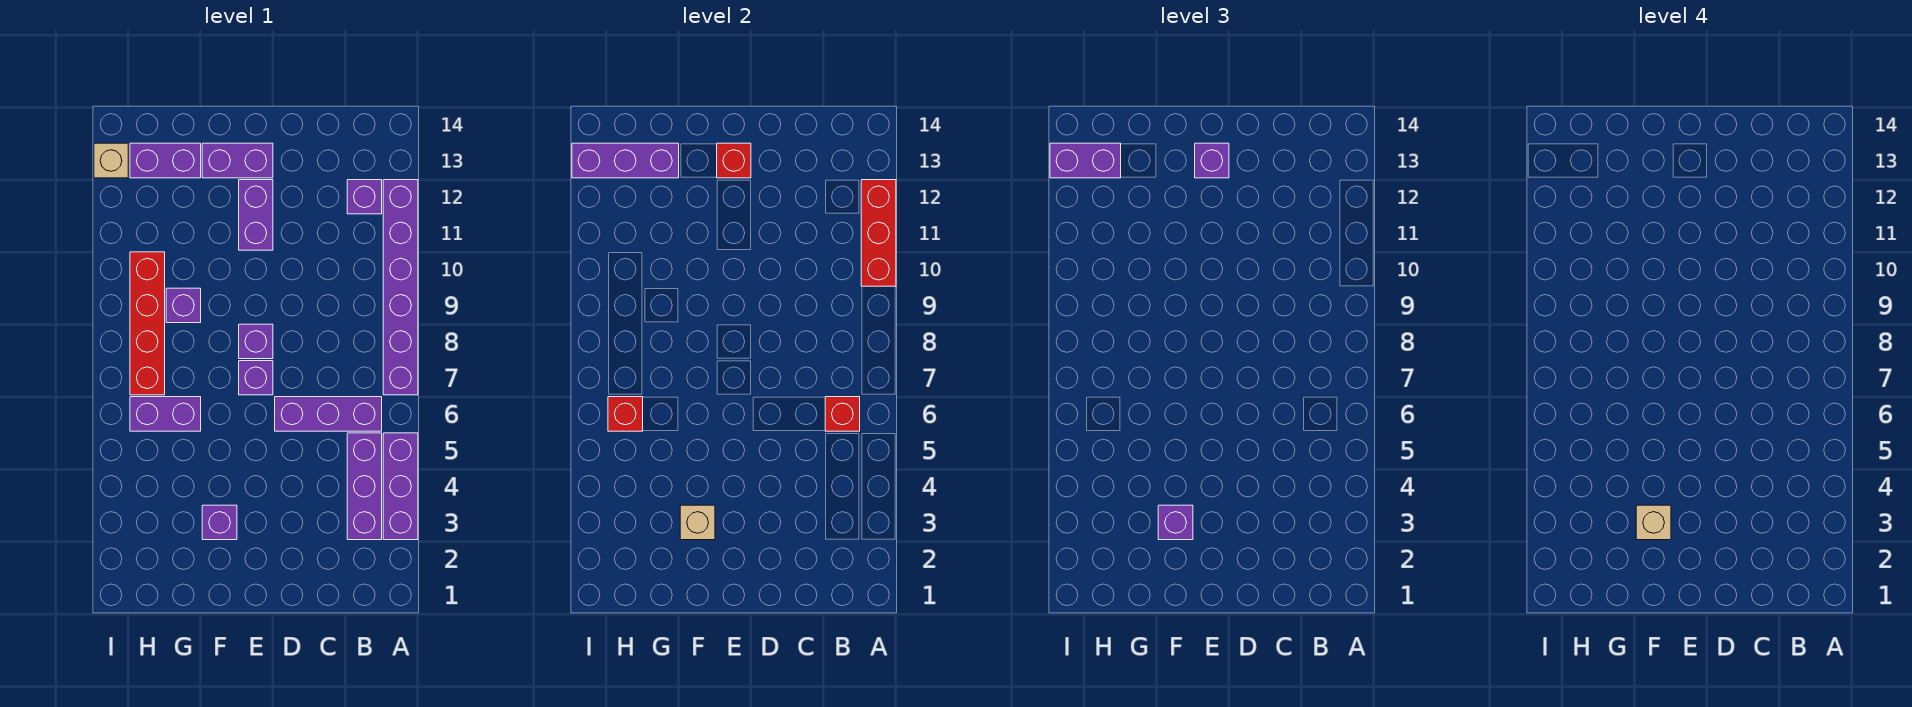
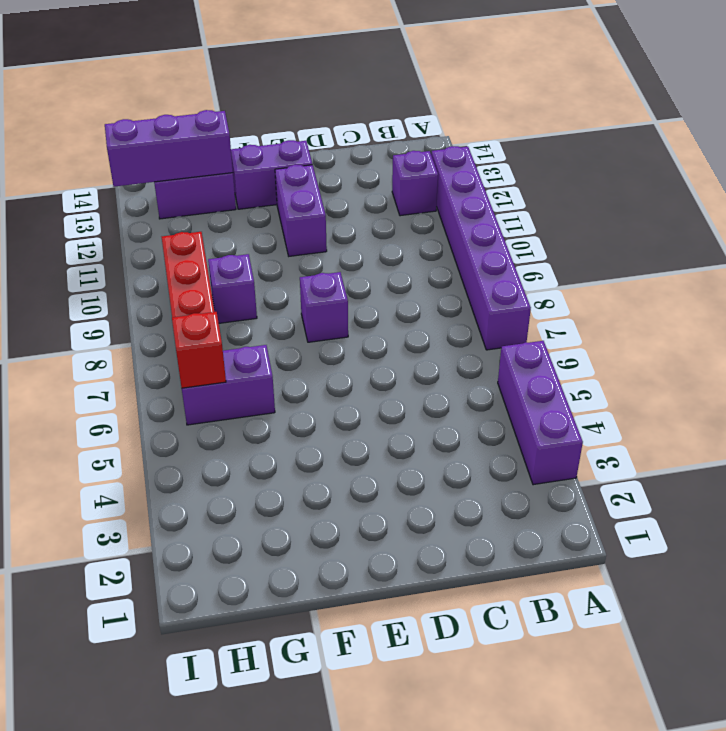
none -> purple 1x3 brick [347,433,382,540]
none -> purple 1x3 brick [275,397,382,431]
none -> purple 1x1 brick [239,361,273,395]

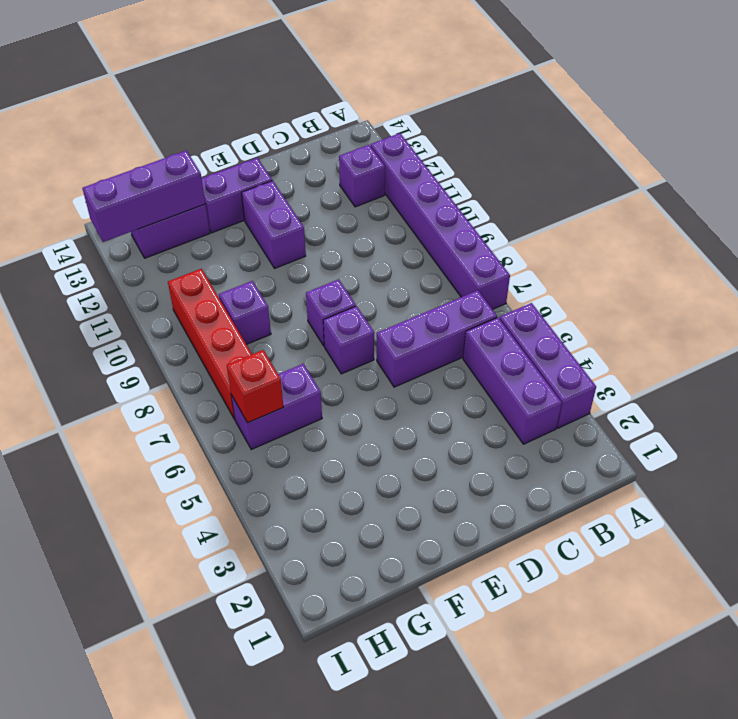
none -> purple 1x1 brick [202,505,237,540]
none -> tan 1x1 brick [94,143,128,178]
none -> red 1x3 brick [861,180,896,286]

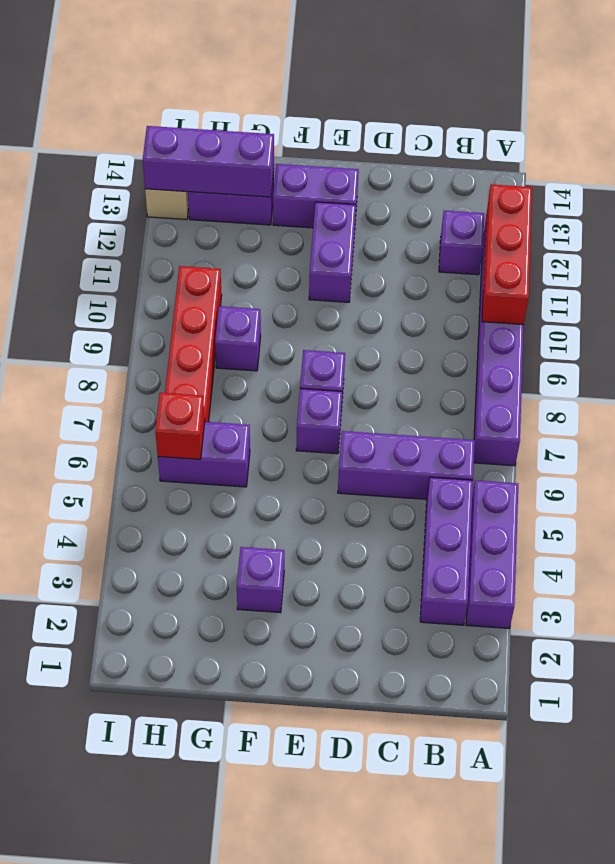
none -> red 1x1 brick [825,397,860,431]
none -> red 1x1 brick [717,143,751,178]
none -> tan 1x1 brick [680,505,715,540]

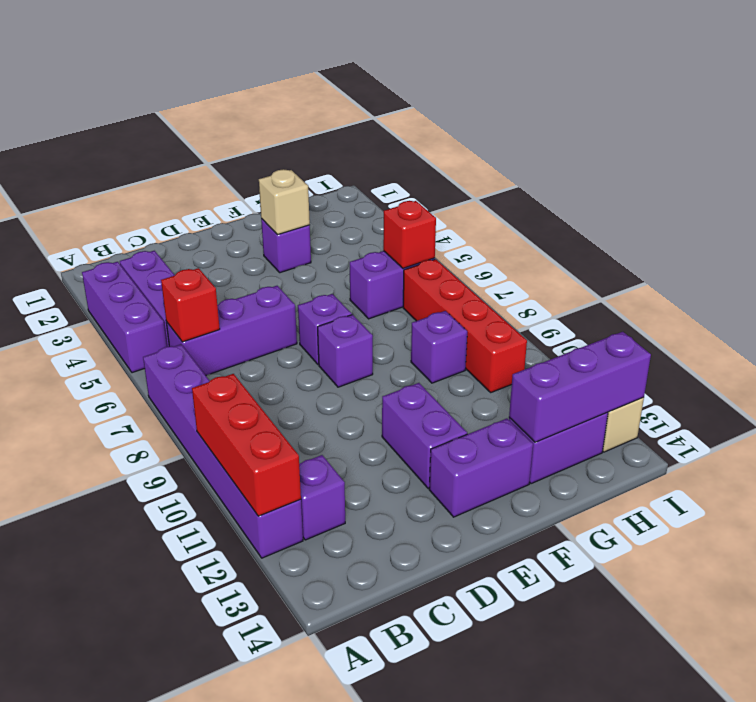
none -> red 1x1 brick [717,143,751,178]
none -> purple 1x1 brick [1195,143,1229,178]
none -> purple 1x1 brick [1158,505,1193,540]

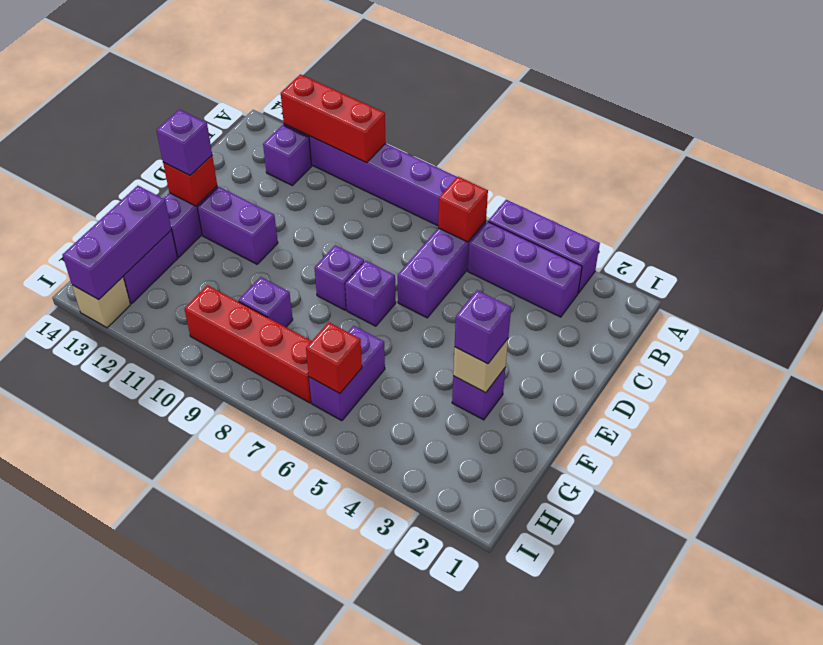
none -> purple 1x2 brick [1050,143,1121,178]
none -> tan 1x1 brick [1636,505,1671,540]

